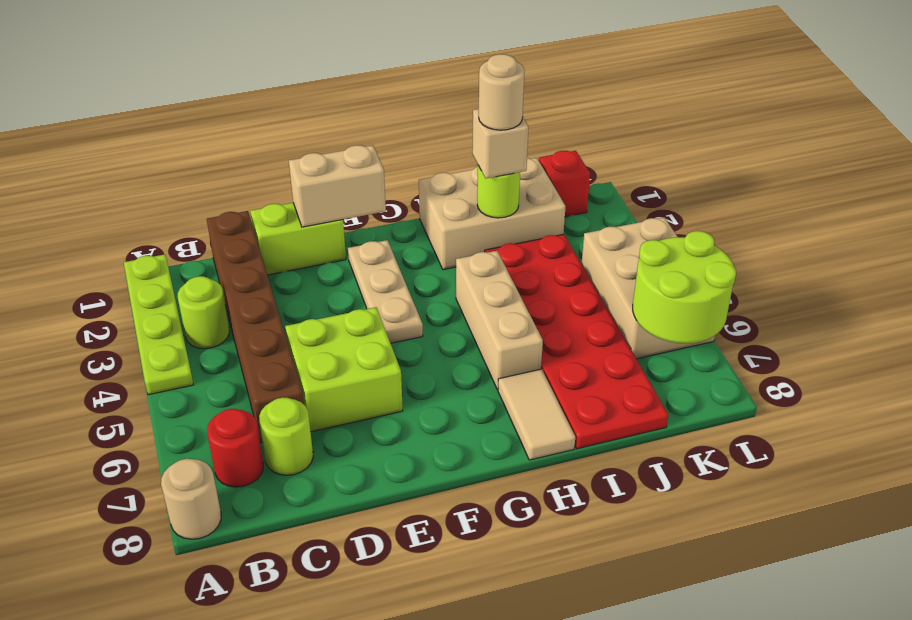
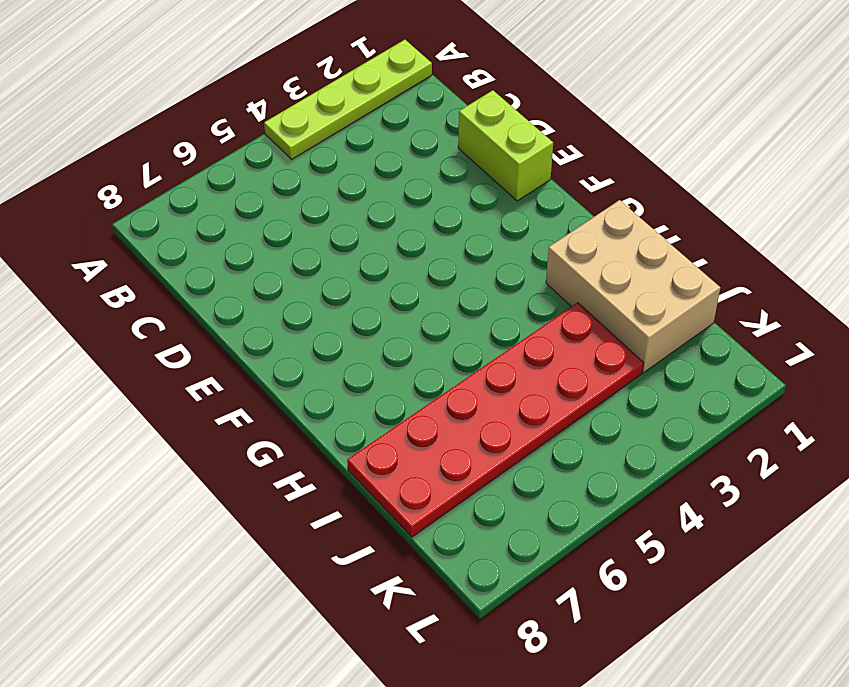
none -> tan 1x1 round brick [161,459,221,539]
none -> lime 1x1 round brick [178,276,229,349]
none -> red 1x1 round brick [207,409,263,487]

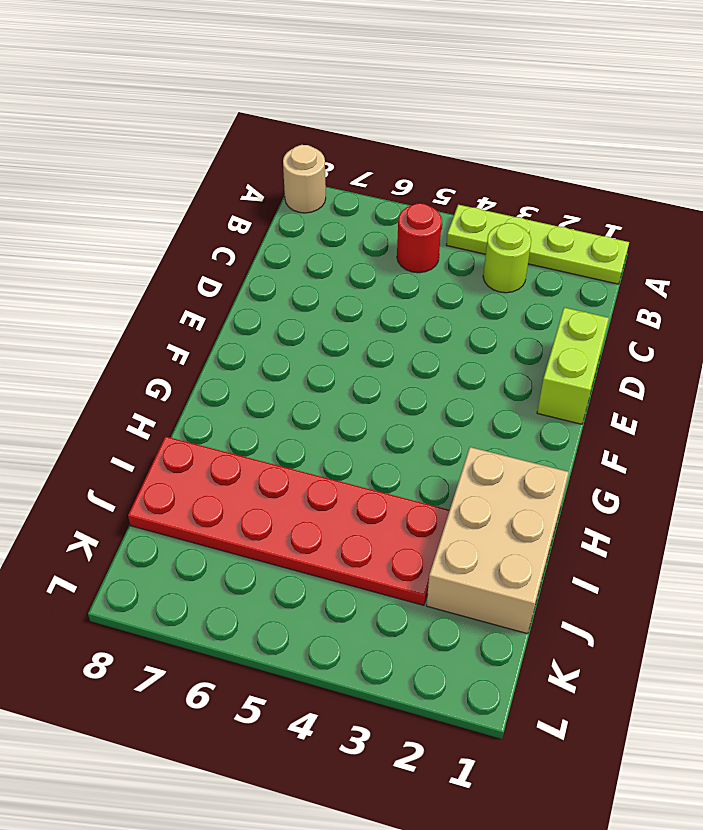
red 1x1 round brick [397,203,442,273] -> red 1x1 round brick moved to [207,409,263,487]
none -> brown 1x6 brick [207,211,304,443]
none -> lime 1x1 round brick [259,398,313,475]
none -> lime 2x2 brick [285,307,403,432]

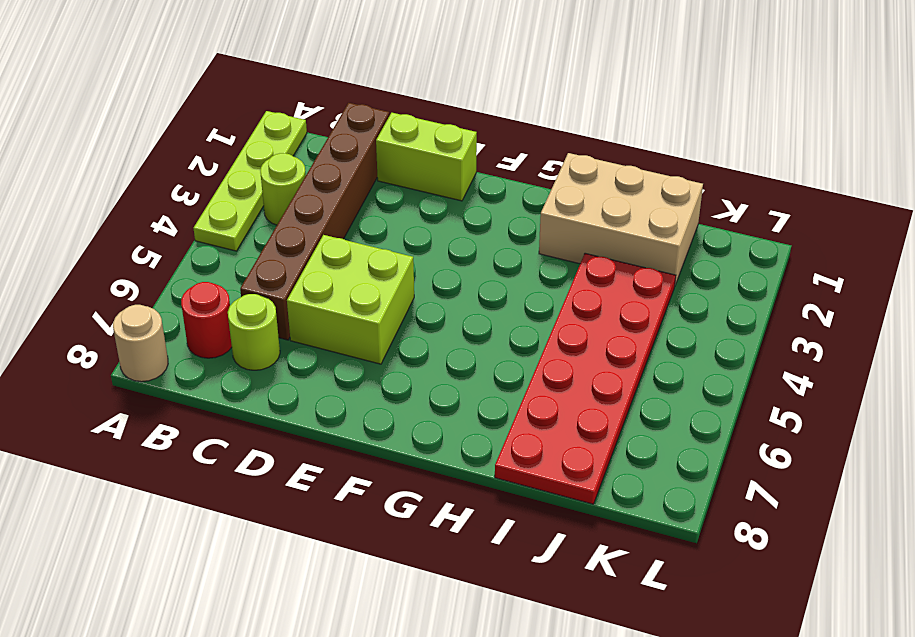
none -> tan 1x3 plate [348,240,423,343]
none -> tan 1x3 brick [456,251,543,390]
none -> tan 1x2 tile [498,369,575,460]

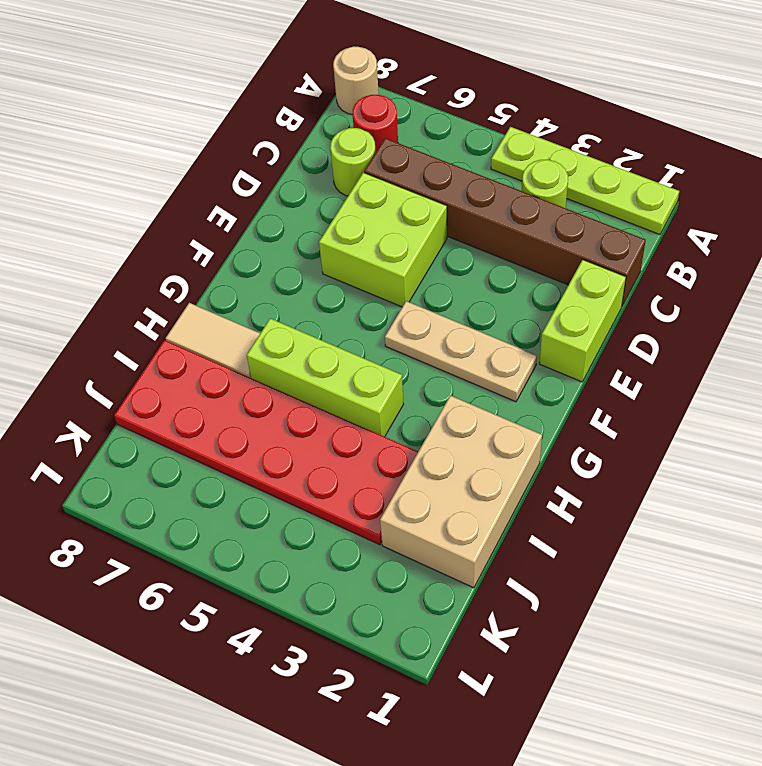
lime 1x3 brick [247,318,403,437] -> tan 1x3 brick [456,251,543,390]
none -> red 1x1 brick [539,151,590,217]
none -> tan 2x3 brick [581,218,715,359]
none -> tan 1x2 brick [289,145,386,227]

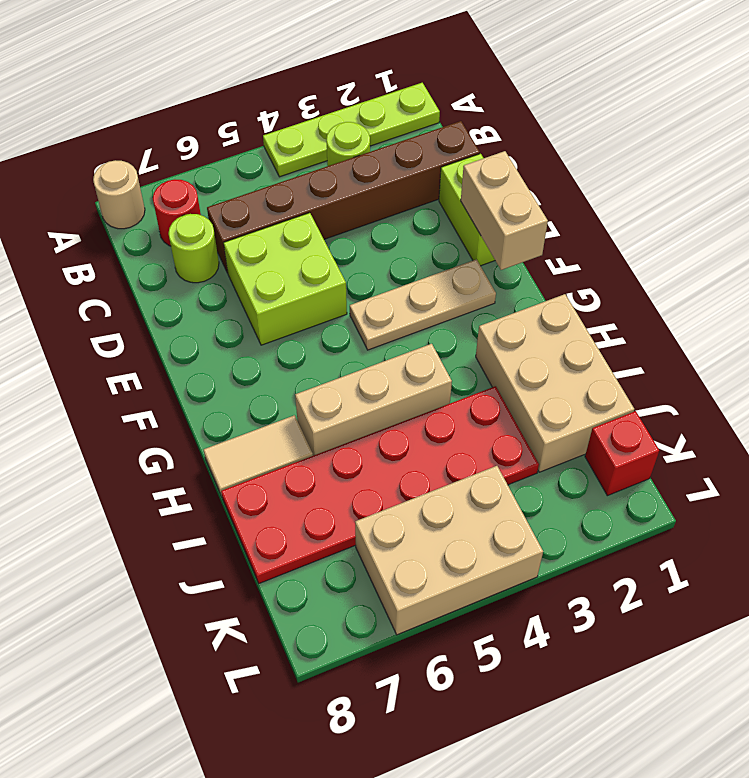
none -> lime 1x1 round brick [477,165,520,218]
none -> lime 2x2 round brick [633,231,736,343]
none -> tan 1x1 brick [472,109,528,178]

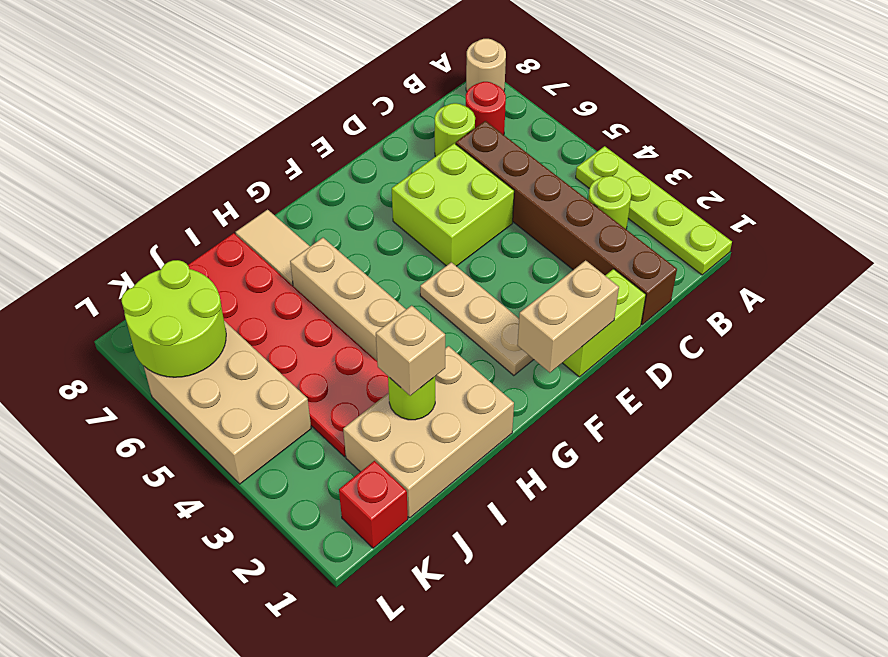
none -> tan 1x1 round brick [479,54,524,130]

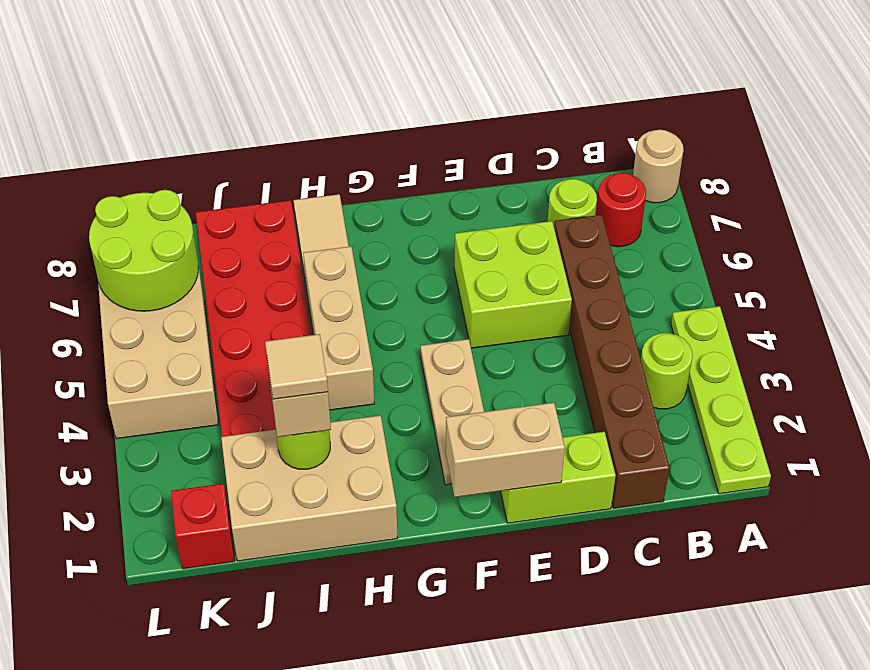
tan 1x1 tile [265,334,328,399] -> tan 1x1 round brick [479,54,524,130]

